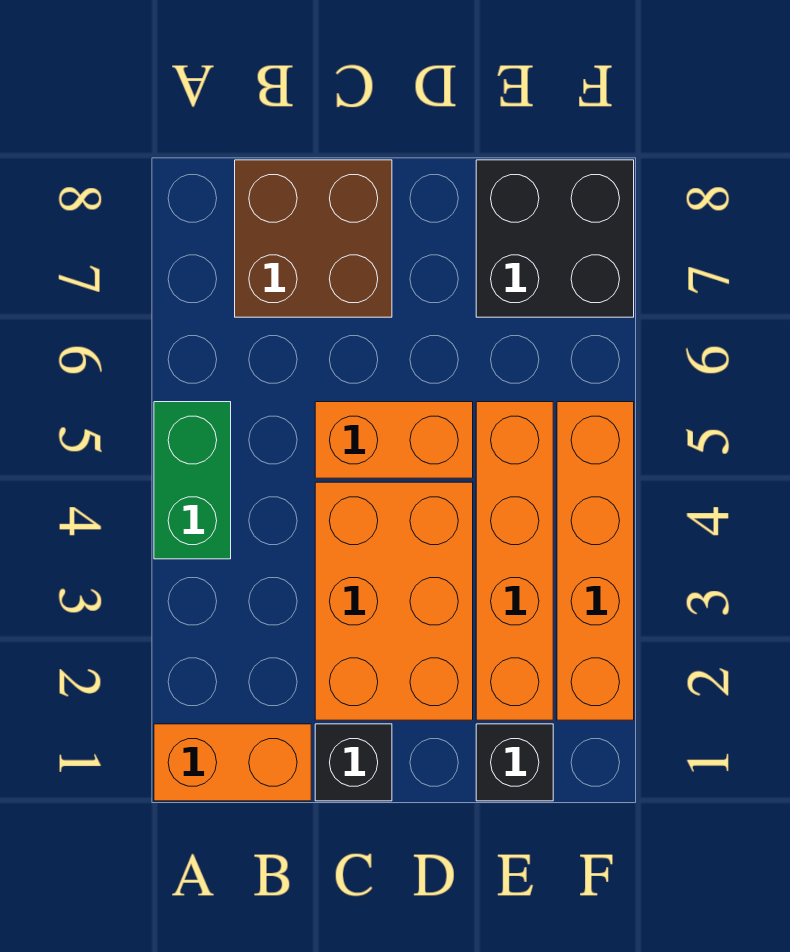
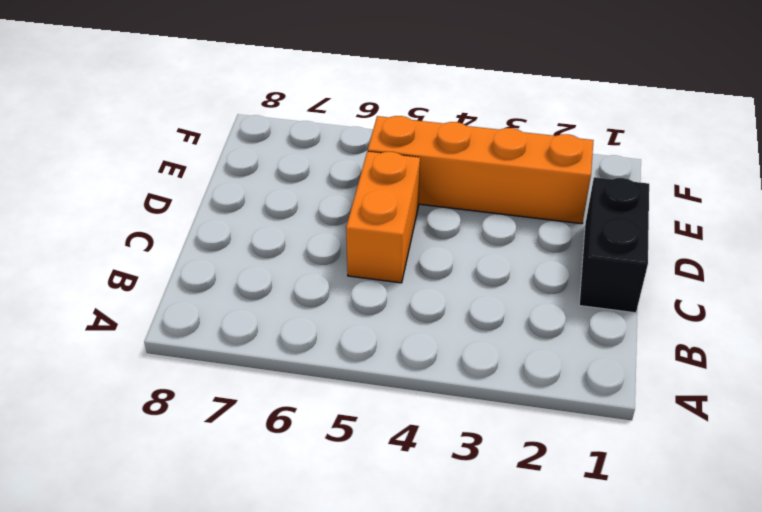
black 1x2 brick [579,177,649,313] -> black 1x1 brick [315,724,392,801]
none -> orange 1x2 brick [154,724,311,801]
none -> green 1x2 brick [154,402,231,559]

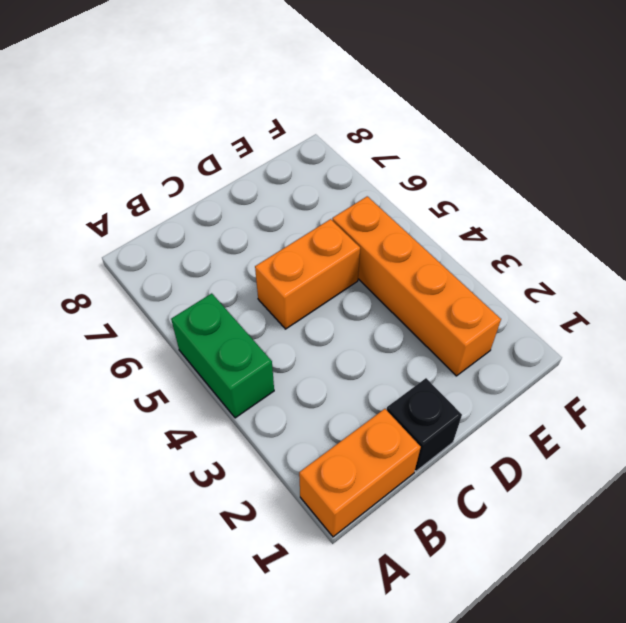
none -> brown 2x2 brick [235,160,392,317]
none -> orange 2x3 brick [315,482,473,720]

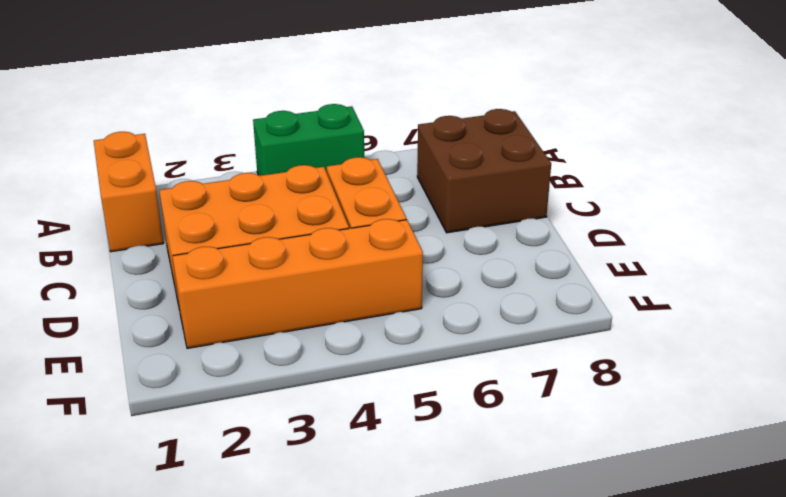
none -> black 1x1 brick [315,724,392,801]
none -> black 1x1 brick [476,724,553,801]

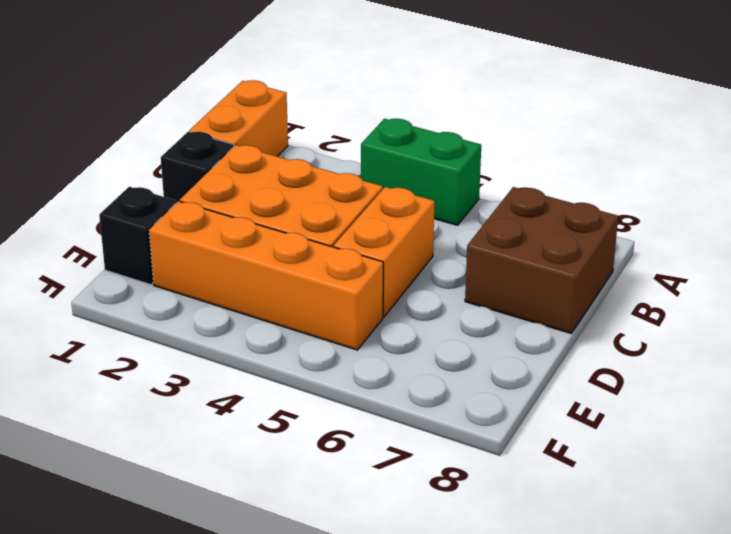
none -> black 2x2 brick [476,160,634,317]
none -> orange 1x4 brick [557,402,634,720]

